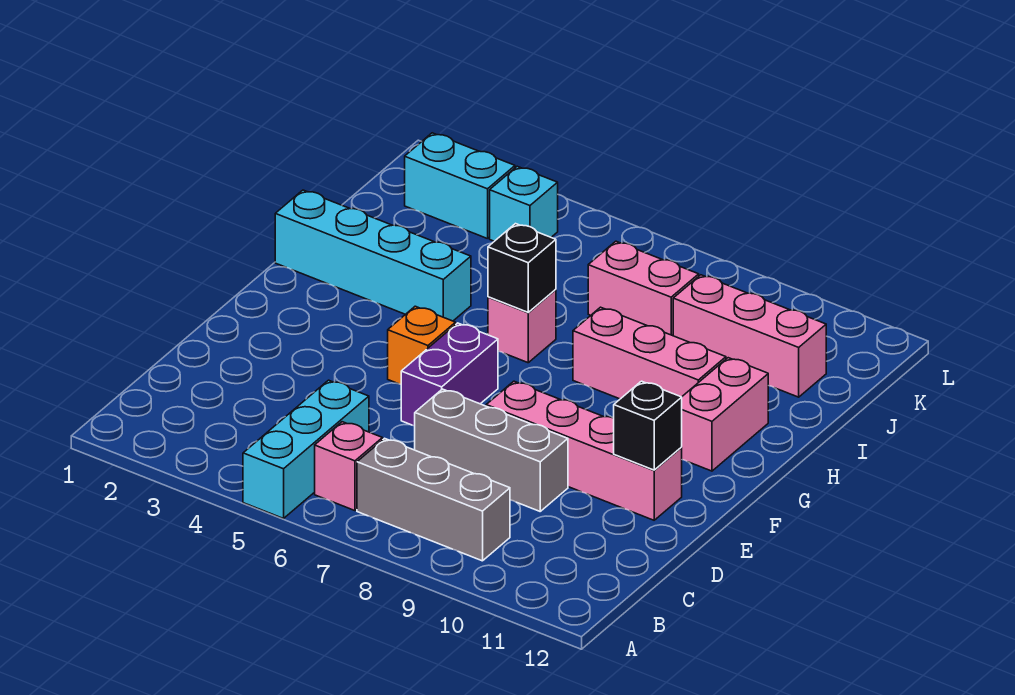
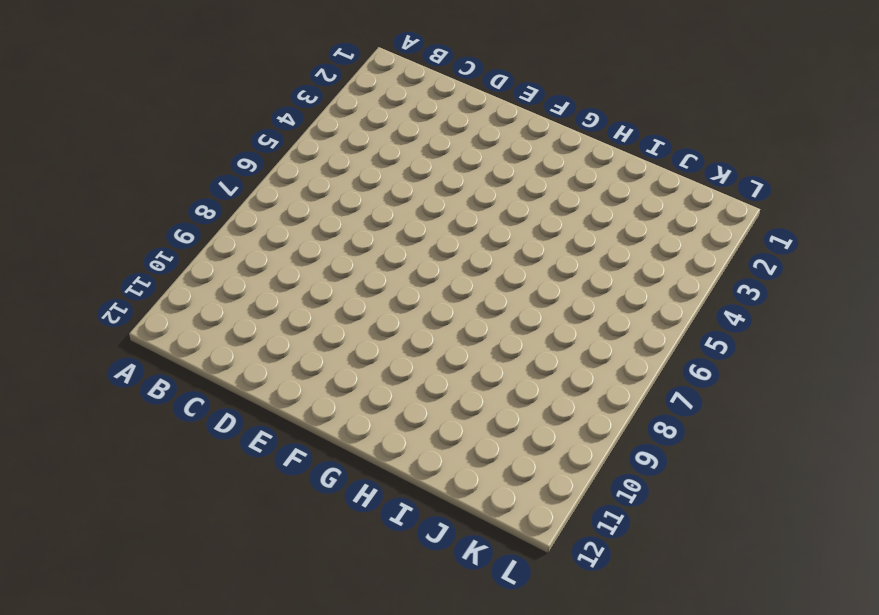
none -> cyan 1x3 brick [243,380,369,518]
none -> pink 1x1 brick [315,422,383,511]
none -> grey 1x3 brick [357,438,510,561]

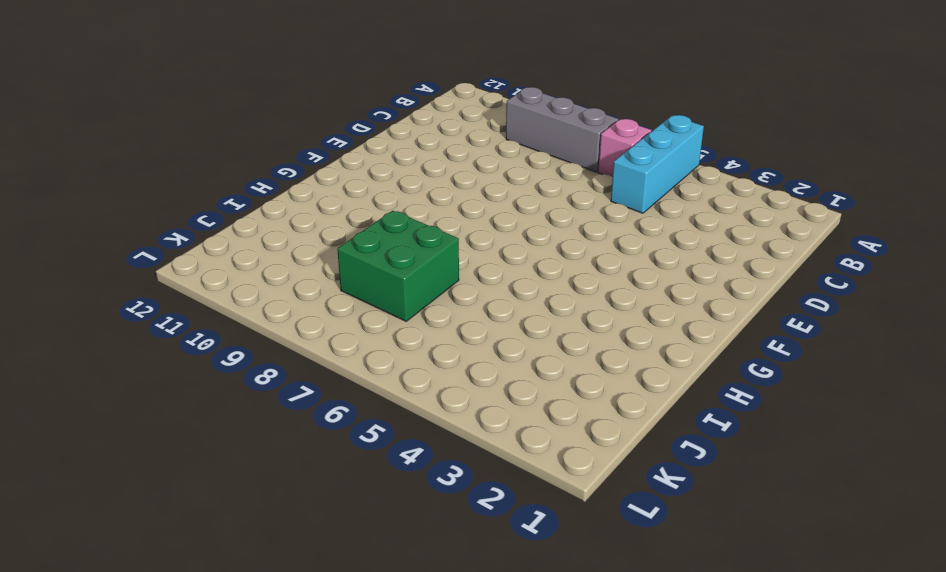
green 2x2 brick [337,211,459,321] -> pink 1x2 brick [588,241,699,336]
none -> grey 1x3 brick [415,389,568,511]
none -> purple 1x2 brick [401,323,498,426]
none -> pink 1x4 brick [486,381,682,520]

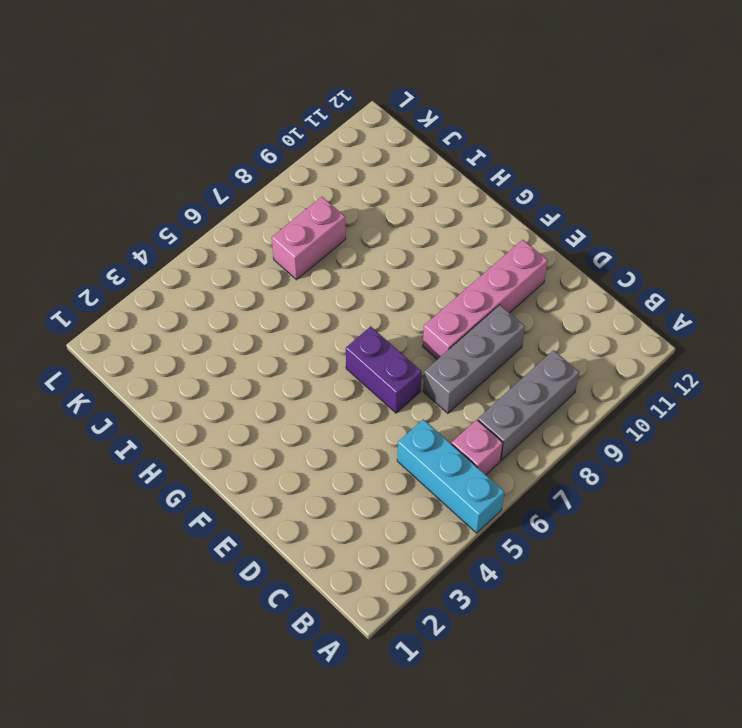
none -> orange 1x1 brick [388,306,456,384]
none -> pink 1x2 brick [681,358,768,471]
none -> cyan 1x4 brick [275,190,471,321]

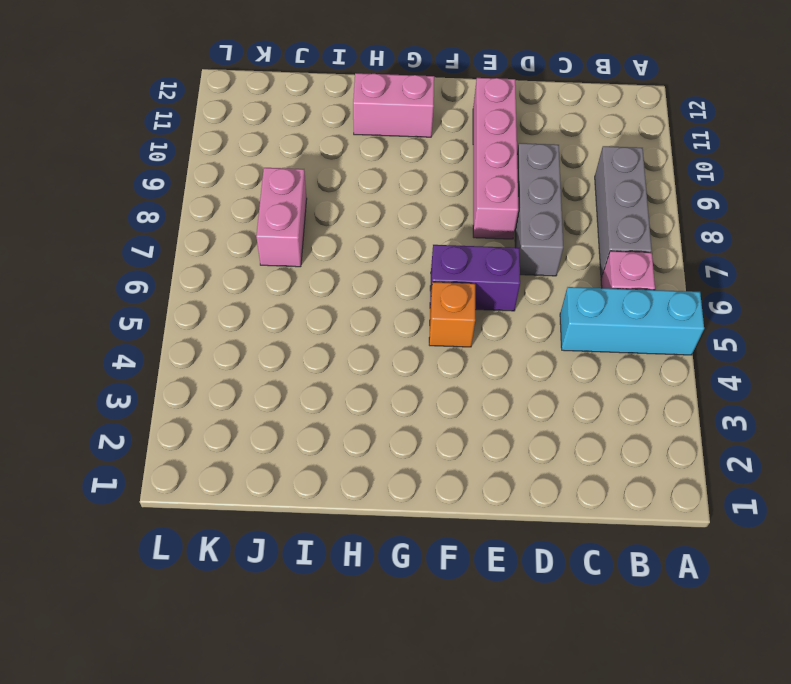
none -> cyan 1x4 brick [275,190,471,321]
none -> pink 1x1 brick [488,290,556,363]
none -> pink 1x3 brick [573,307,726,399]

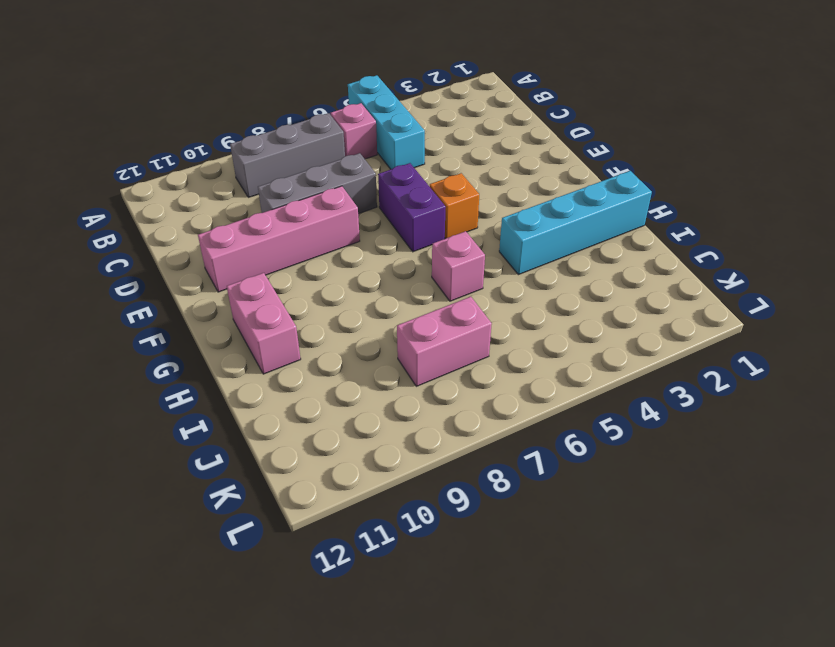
none -> pink 1x3 brick [573,307,726,399]
none -> pink 1x3 brick [673,275,826,397]
none -> cyan 1x2 brick [405,133,515,239]

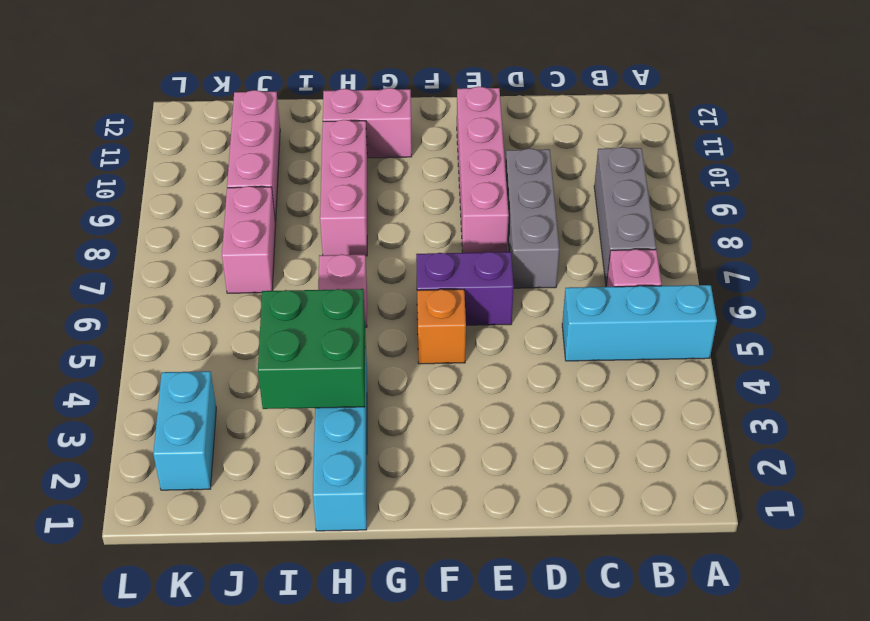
green 2x2 brick [258,289,365,409] -> none
none -> cyan 1x1 brick [490,166,558,241]
none -> black 1x1 brick [614,381,682,470]
none -> black 1x1 brick [488,224,556,313]

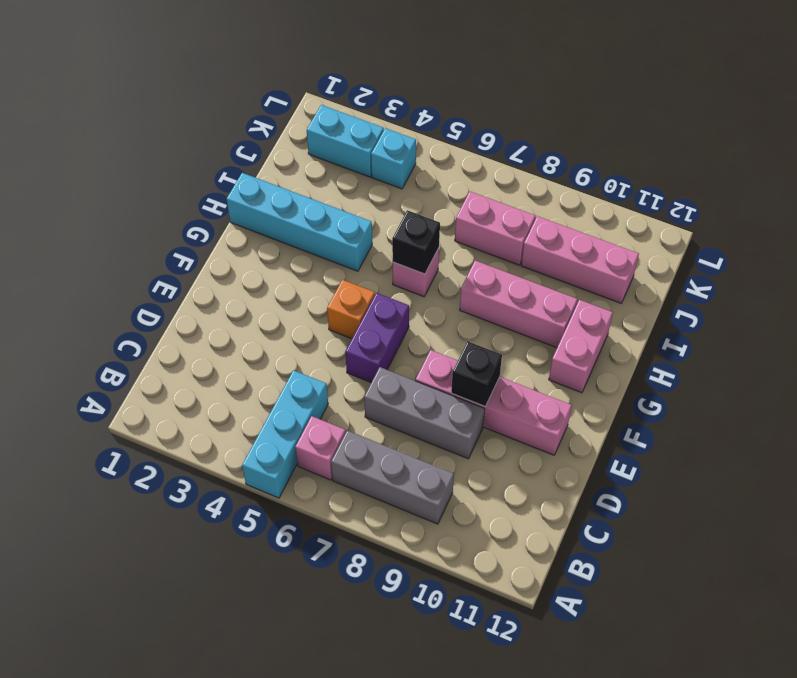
black 1x1 brick [451,341,502,407] -> black 1x1 brick moved to [614,381,682,470]

